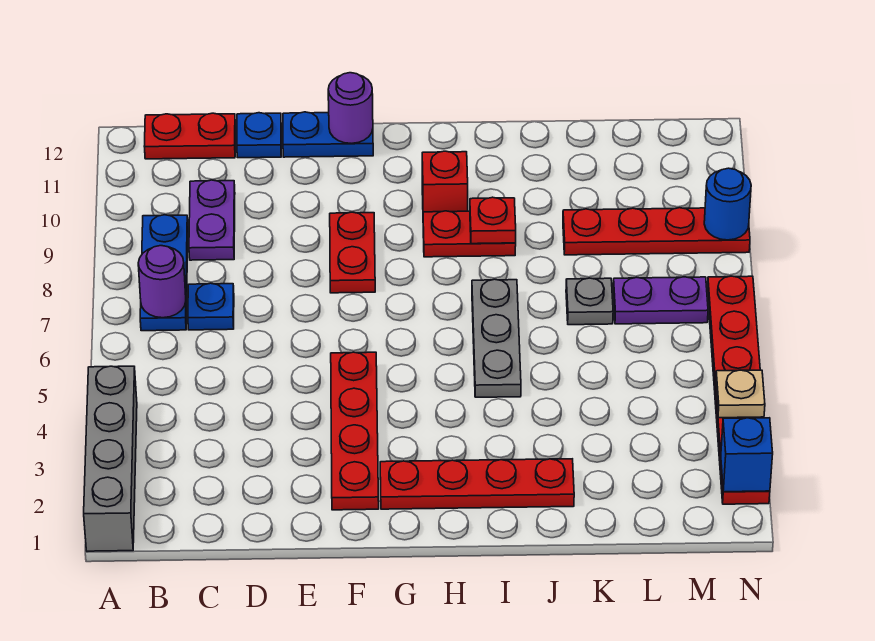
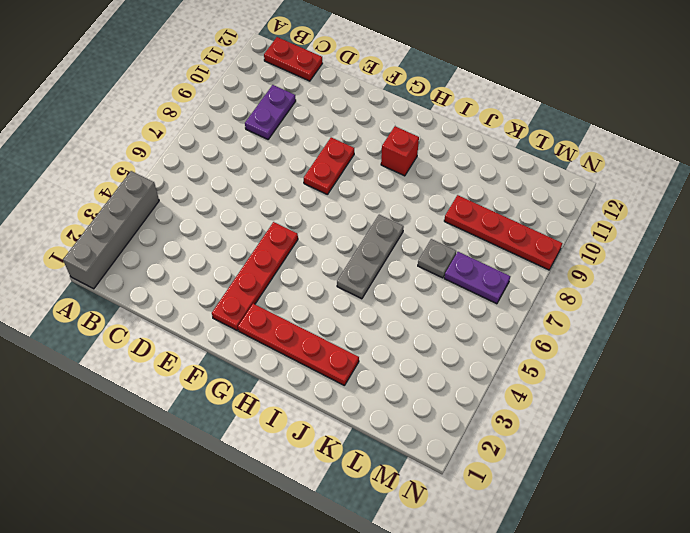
none -> blue 1x3 plate [140,215,188,331]
none -> blue 1x1 plate [188,283,234,330]
none -> blue 1x1 plate [237,113,281,158]

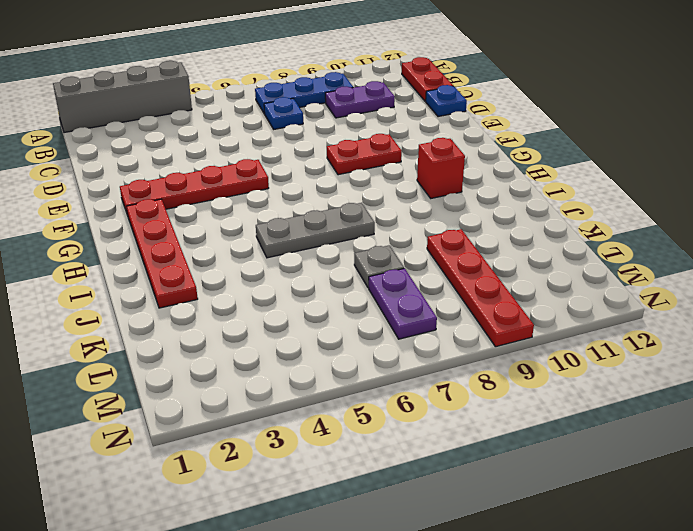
none -> blue 1x2 plate [283,112,373,157]
none -> red 1x2 plate [423,211,516,257]
none -> red 1x6 plate [707,276,770,504]

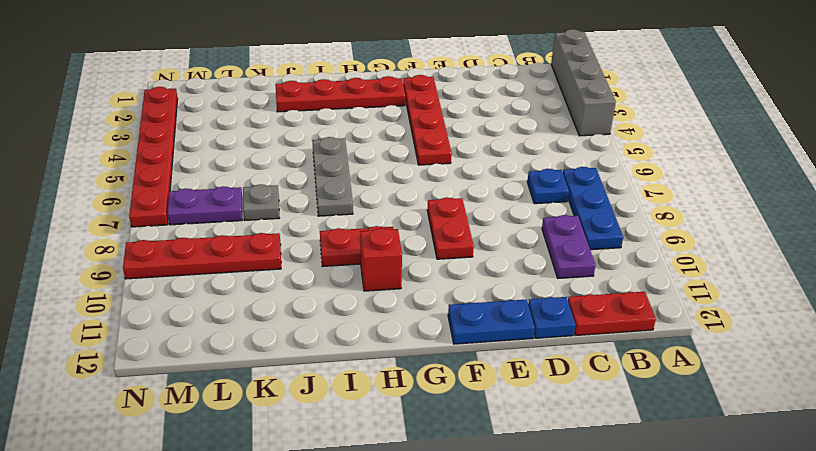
none -> purple 1x1 round brick [138,246,186,318]
none -> purple 1x1 round brick [328,73,373,143]
none -> red 1x1 plate [470,197,516,244]

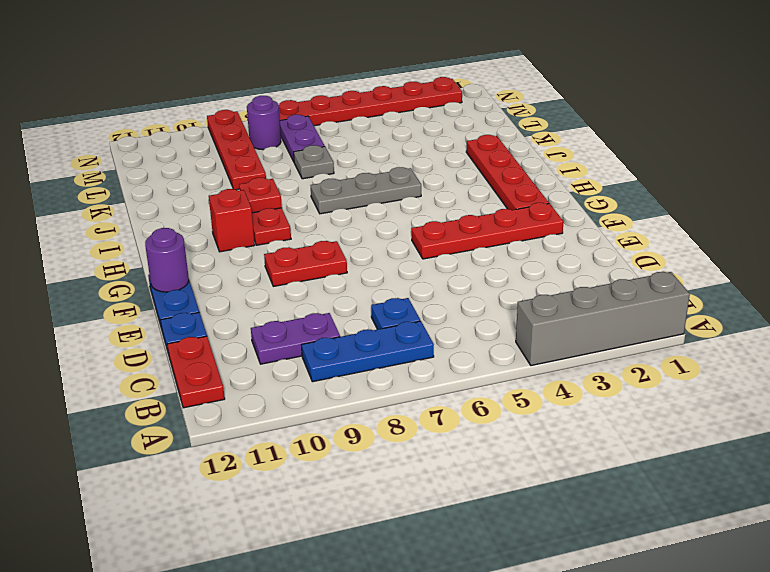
purple 1x1 round brick [247,96,281,150] -> purple 1x1 round brick moved to [138,246,186,318]
none -> blue 1x1 brick [721,418,773,492]
none -> tan 1x1 plate [716,370,765,418]
none -> blue 1x1 round brick [704,168,751,240]

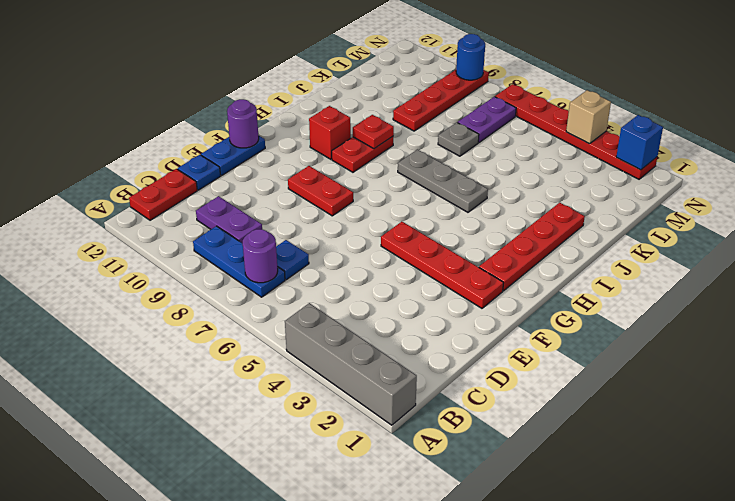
tan 1x1 brick [566,90,611,144] -> tan 1x1 plate [716,370,765,418]

